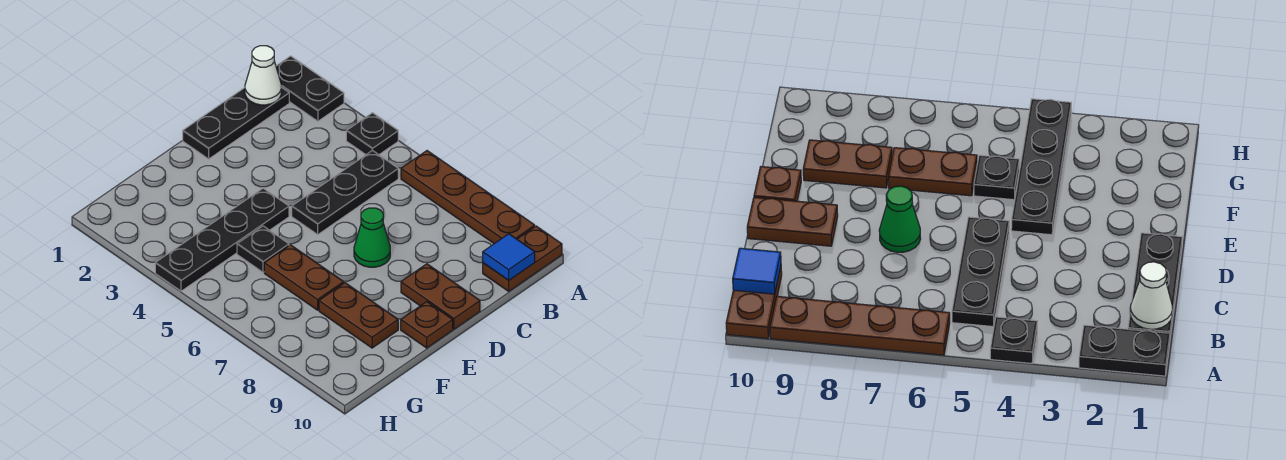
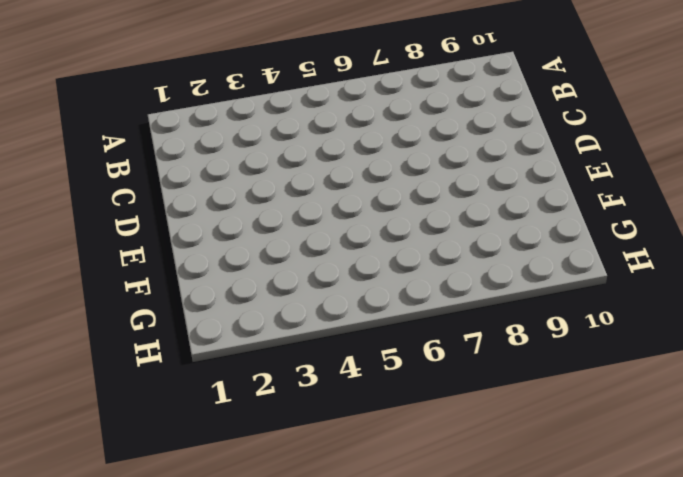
none -> black 1x2 plate [276,56,344,121]
none -> black 1x1 plate [346,113,398,155]
none -> brown 1x4 plate [401,151,535,244]

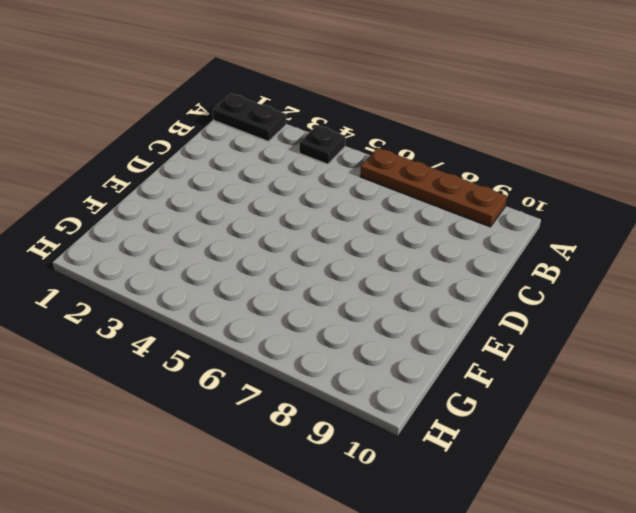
none -> brown 1x2 plate [483,226,562,291]
none -> black 1x3 plate [183,87,289,159]
none -> black 1x3 plate [292,150,398,234]

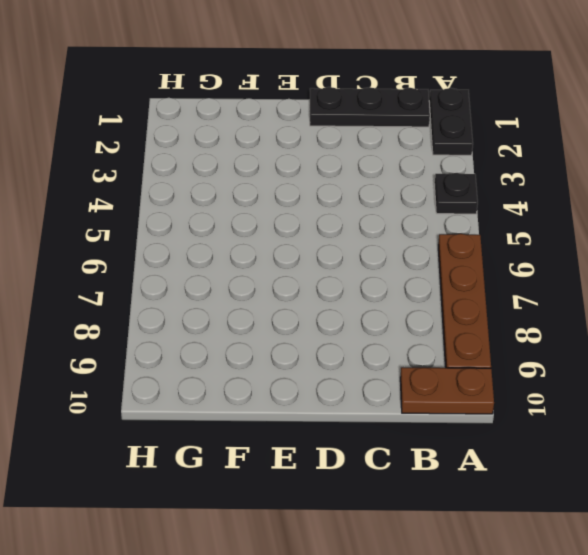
none -> black 1x3 plate [292,150,398,234]
none -> green 1x1 cone [354,208,390,267]
none -> brown 1x2 plate [401,264,480,329]

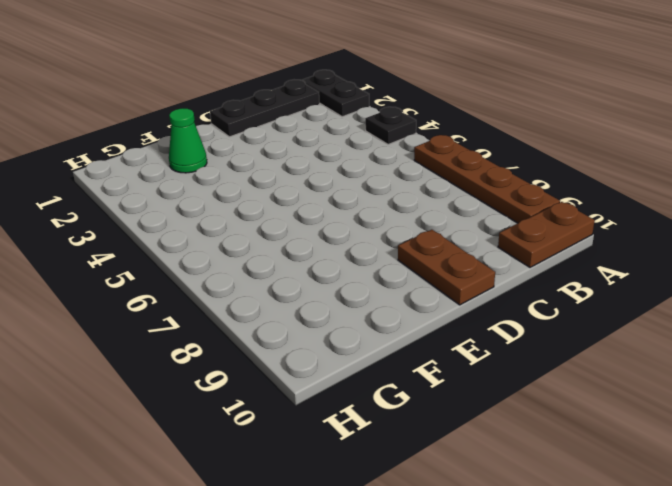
green 1x1 cone [169,108,207,173] -> green 1x1 cone moved to [354,208,390,267]
none -> black 1x3 plate [292,150,398,234]
none -> black 1x4 plate [155,188,289,291]
none -> brown 1x1 plate [401,302,453,348]

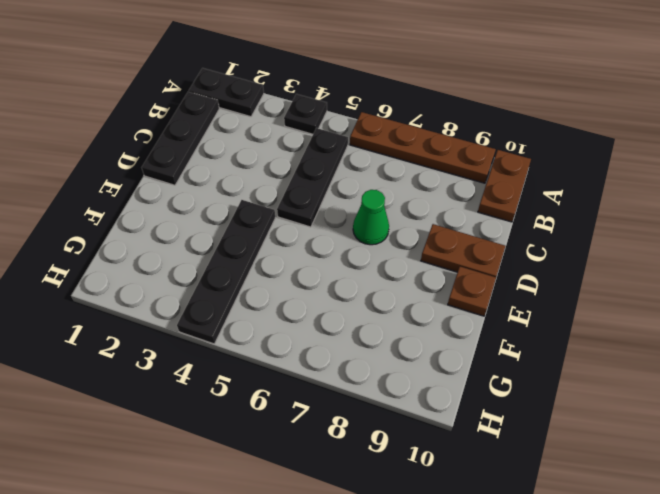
none -> black 1x1 plate [237,226,289,272]
none -> brown 1x2 plate [264,245,344,310]
none -> brown 1x2 plate [319,283,398,348]

